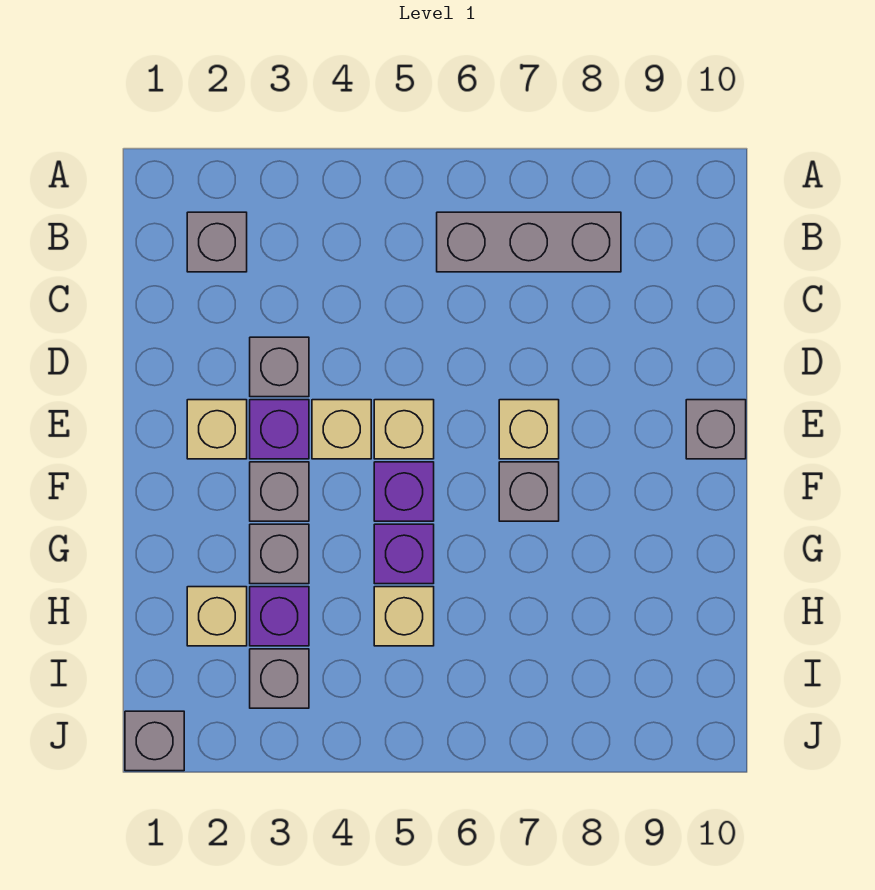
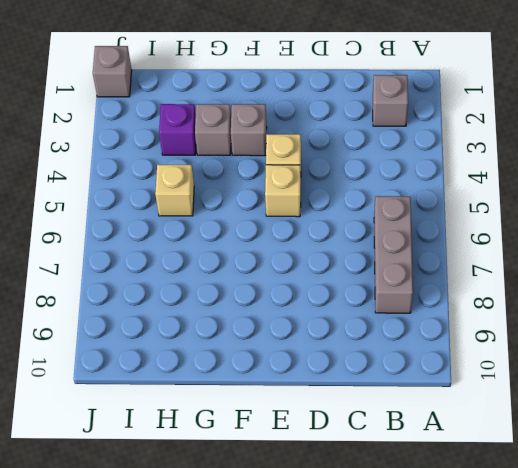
none -> grey 1x1 brick [250,337,309,397]
none -> tan 1x1 brick [187,400,247,459]
none -> purple 1x1 brick [250,400,309,459]

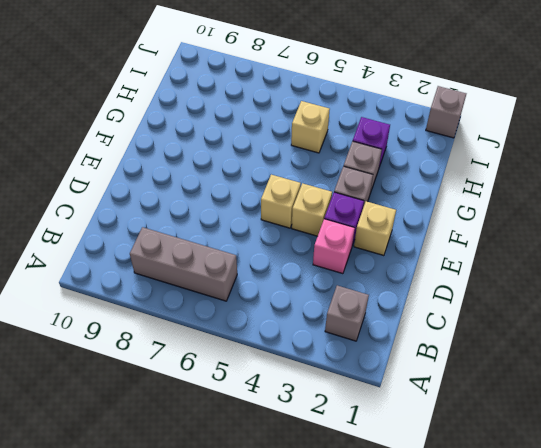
pink 1x1 brick [313,219,355,274] -> grey 1x1 brick [250,337,309,397]
none -> tan 1x1 brick [499,400,559,459]
none -> grey 1x1 brick [686,400,746,459]
none -> purple 1x1 brick [374,462,434,521]

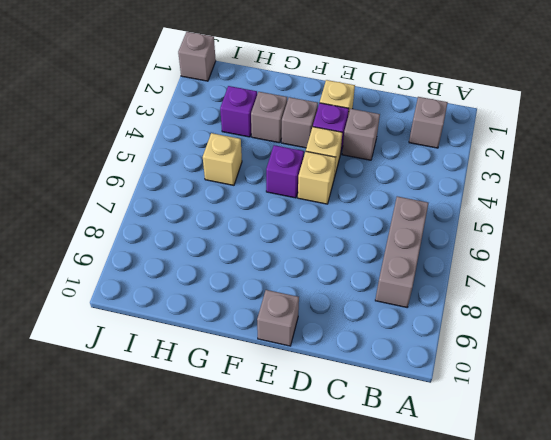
none -> tan 1x1 brick [499,400,559,459]
none -> grey 1x1 brick [499,462,559,521]
none -> purple 1x1 brick [374,524,434,584]

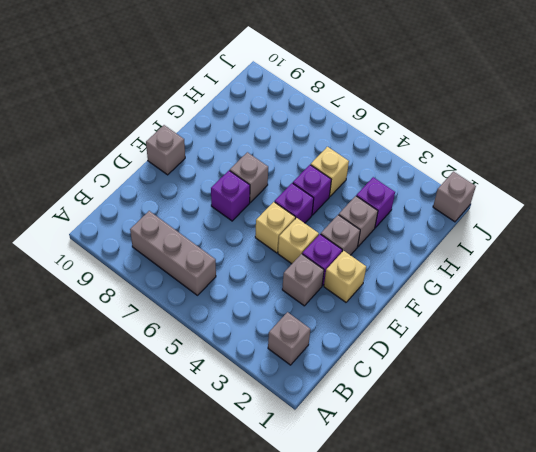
purple 1x1 brick [211,171,250,221] -> tan 1x1 brick [499,400,559,459]
none -> tan 1x1 brick [187,587,247,646]
none -> grey 1x1 brick [250,649,309,708]

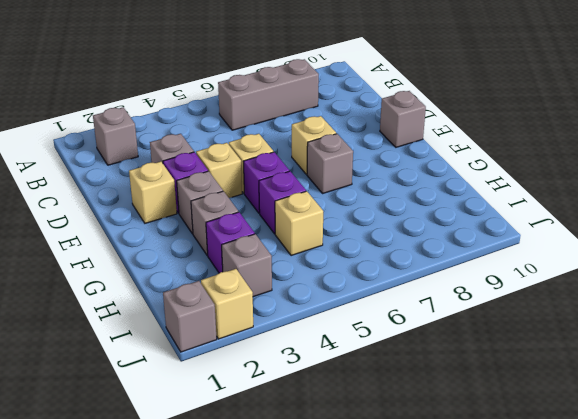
tan 1x1 brick [201,269,253,339] -> tan 1x1 brick moved to [187,587,247,646]

